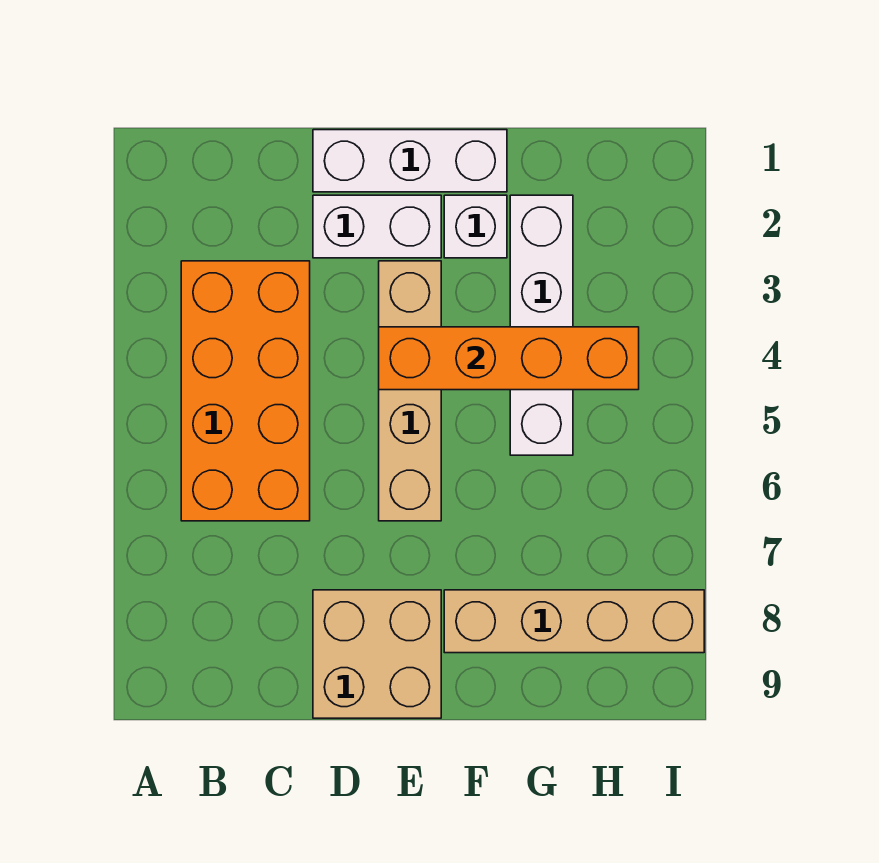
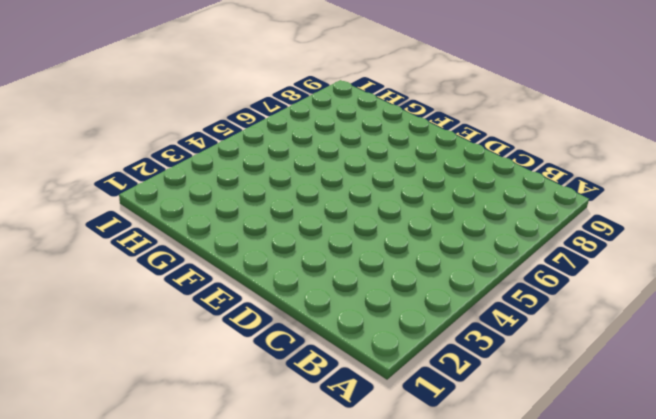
none -> orange 2x4 brick [181,261,310,521]
none -> white 1x3 brick [313,130,507,192]

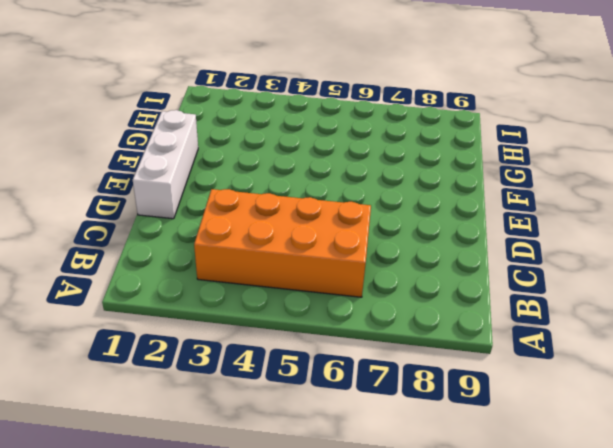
none -> white 1x2 brick [313,195,441,258]
none -> tan 2x2 brick [313,590,441,718]

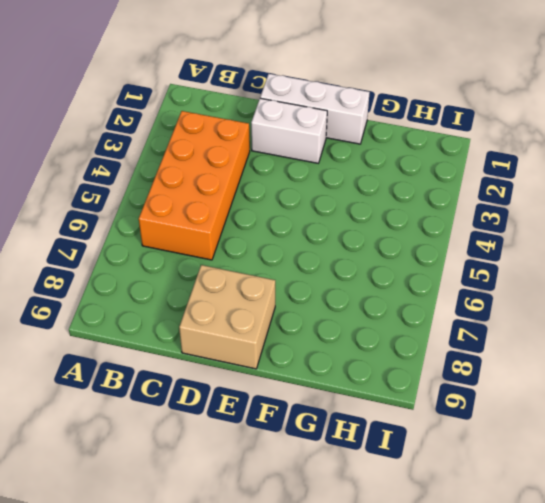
none -> tan 1x4 brick [379,261,441,521]
none -> white 1x1 brick [444,195,507,258]

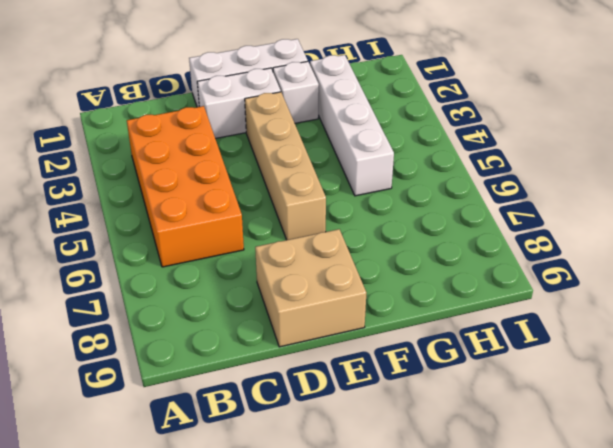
none -> tan 1x4 brick [444,590,704,653]
none -> orange 1x4 brick [379,327,639,390]

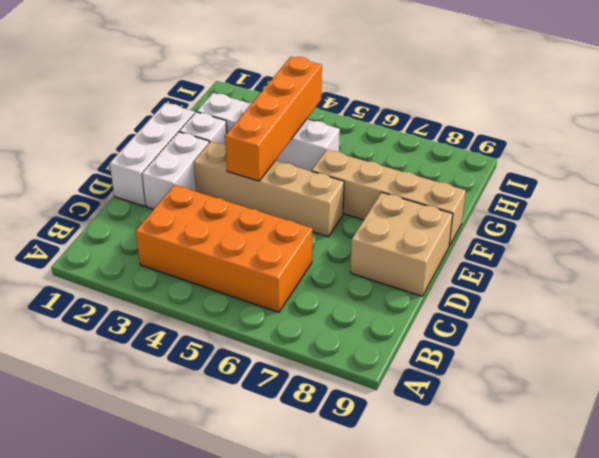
tan 1x4 brick [312,150,466,246] -> tan 1x4 brick turned to [444,590,704,653]

